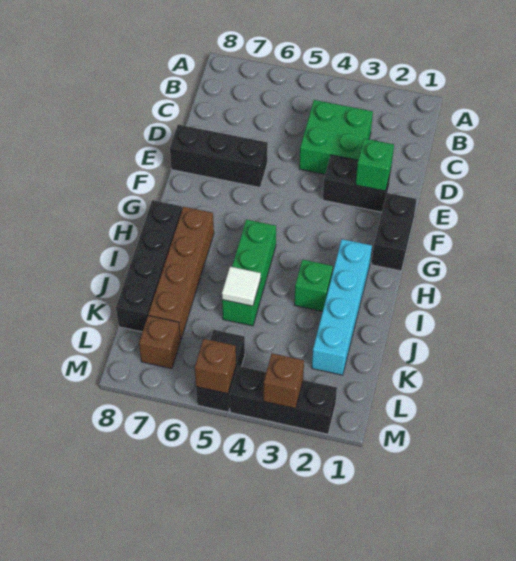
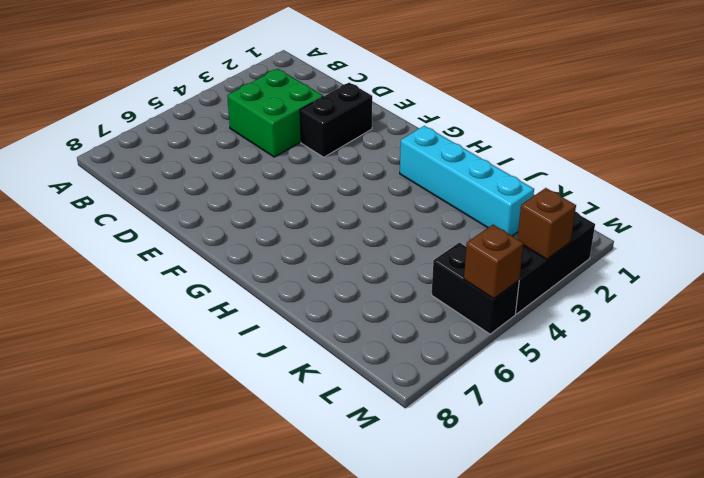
none -> black 1x3 brick [170,125,268,187]
none -> black 1x2 brick [372,193,417,271]
none -> green 1x3 brick [222,219,276,326]

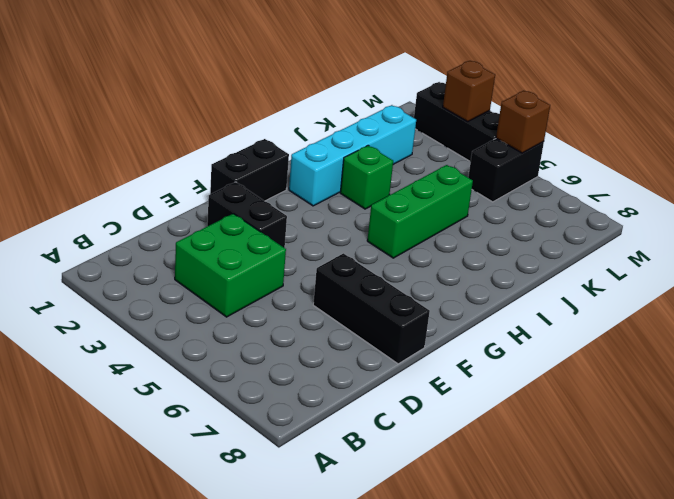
none -> brown 1x4 brick [148,207,214,340]
none -> black 1x4 brick [116,200,182,332]
none -> brown 1x1 brick [139,316,180,369]

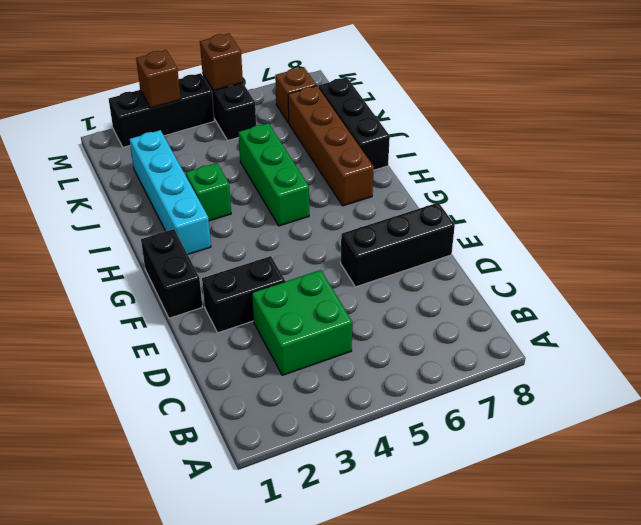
black 1x3 brick [319,77,390,170] -> black 1x4 brick [116,200,182,332]
none -> green 1x1 brick [355,138,394,191]
none -> white 1x1 tile [222,266,261,306]

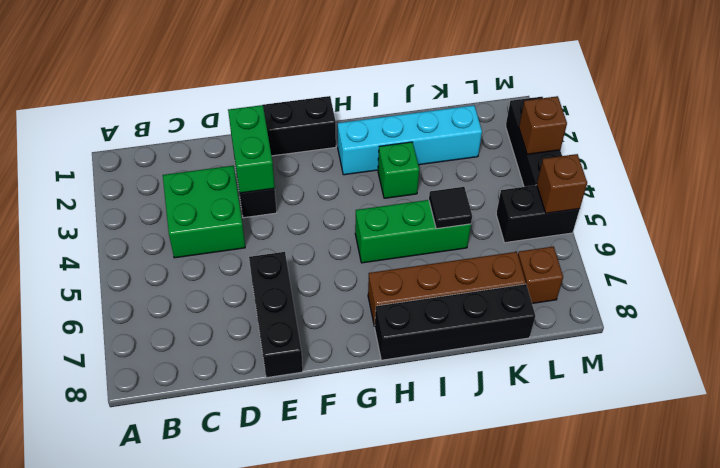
green 1x2 brick [228,105,275,193] -> green 1x1 brick [355,138,394,191]
black 1x1 tile [429,187,472,229] -> white 1x1 tile [222,266,261,306]

